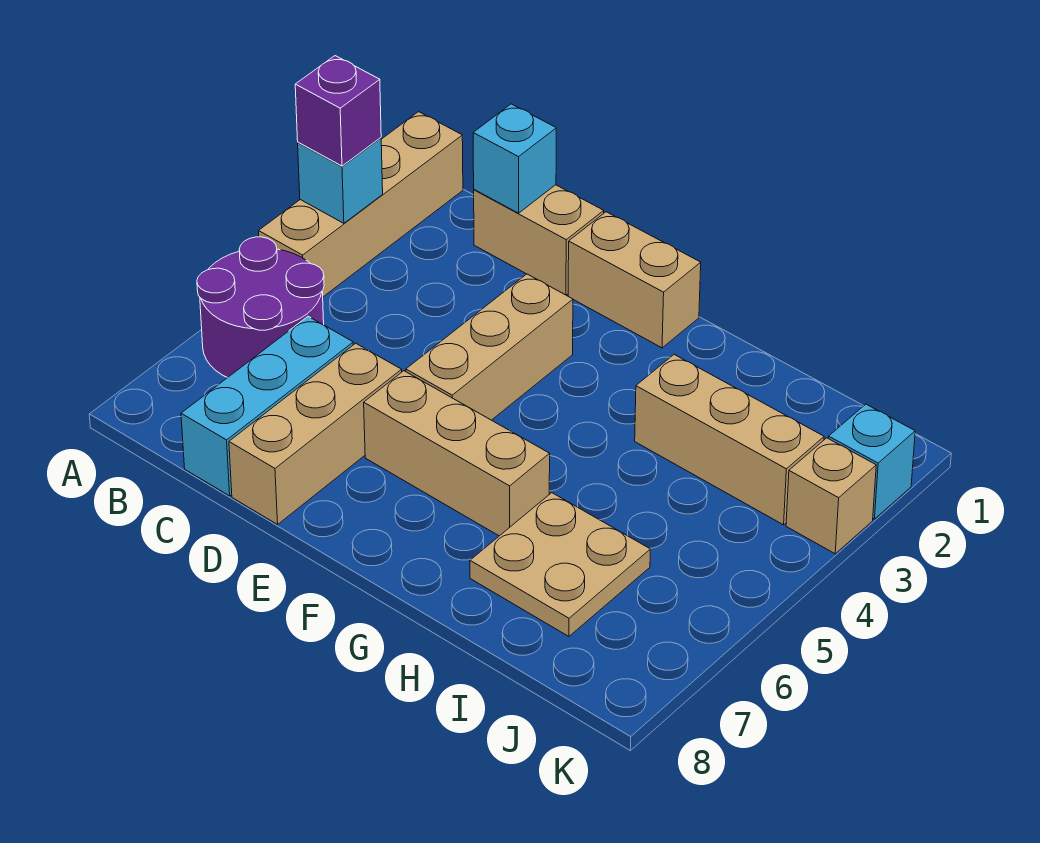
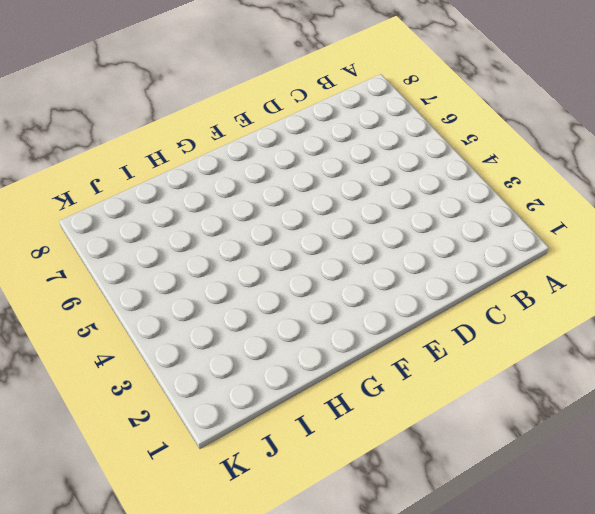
none -> tan 1x4 brick [259,112,463,297]
none -> purple 2x2 round brick [197,237,324,378]
none -> tan 1x2 brick [474,185,604,295]

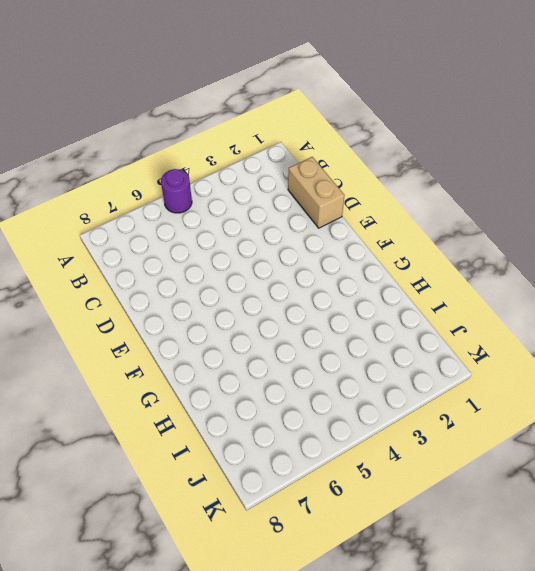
purple 1x1 round brick [161,169,192,213] -> purple 2x2 round brick [197,237,324,378]
none -> tan 1x4 brick [259,112,463,297]
none -> cyan 1x3 brick [181,316,353,496]
none -> tan 1x3 brick [229,343,402,524]

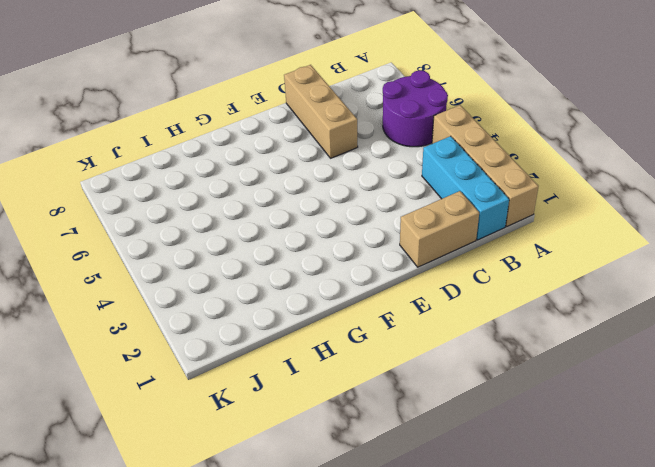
cyan 1x3 brick [422,136,509,240] -> cyan 1x3 brick moved to [181,316,353,496]
none -> tan 1x2 brick [568,212,701,348]
none -> tan 1x3 brick [406,274,573,420]
none -> tan 1x3 brick [364,371,550,536]

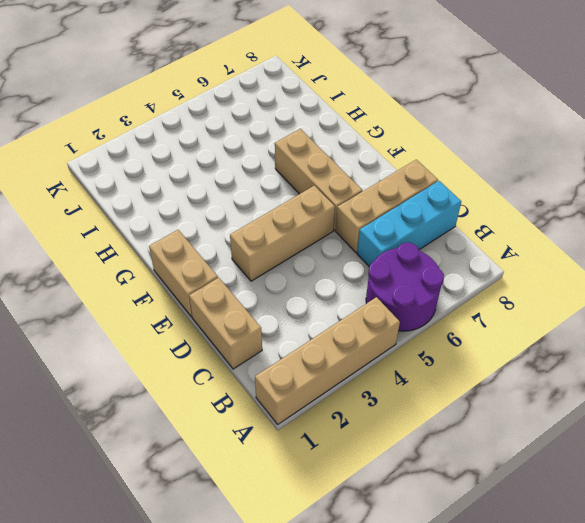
none -> tan 1x3 brick [635,355,824,525]
none -> tan 2x2 plate [470,493,650,636]
none -> cyan 1x1 brick [828,404,915,519]

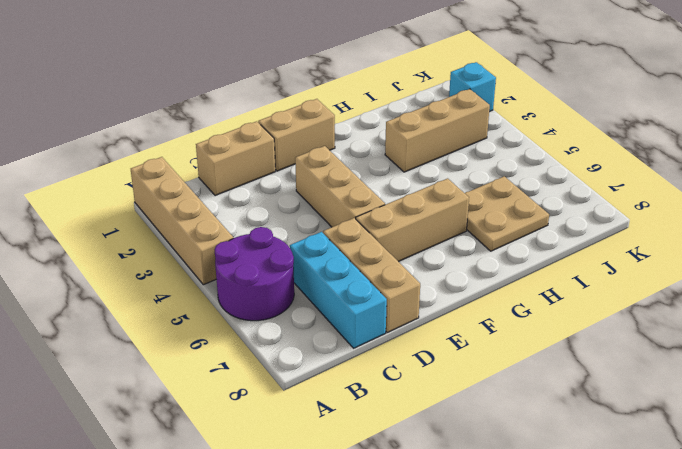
none -> tan 1x1 brick [786,438,876,554]
none -> cyan 1x1 brick [298,138,383,223]
none -> cyan 1x1 brick [473,104,556,213]

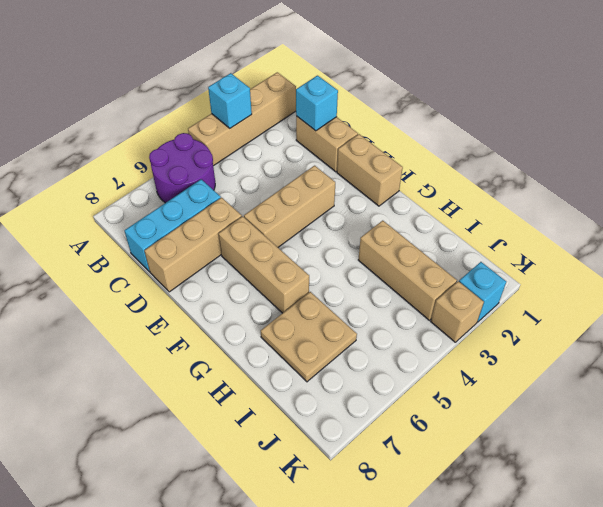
none -> purple 1x1 brick [295,56,381,166]

